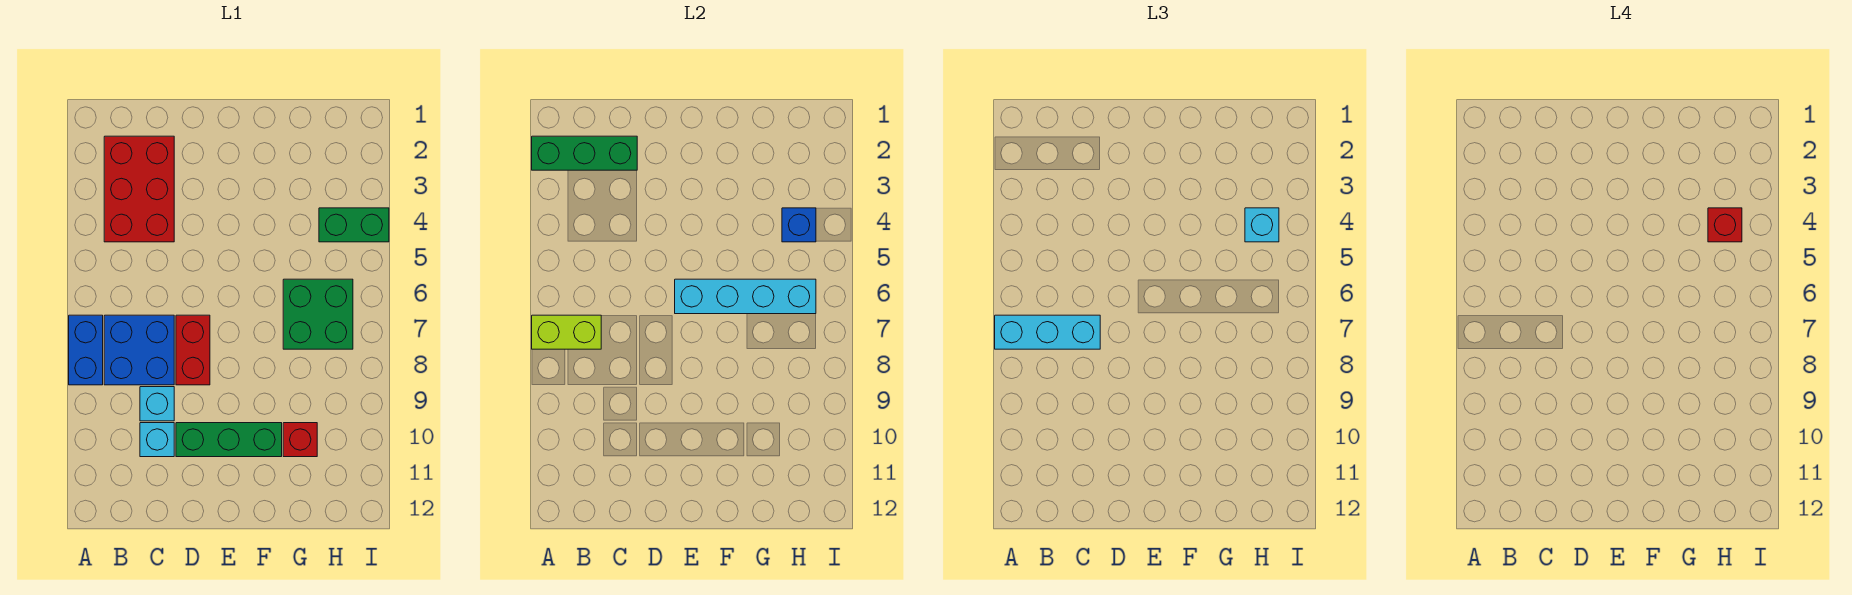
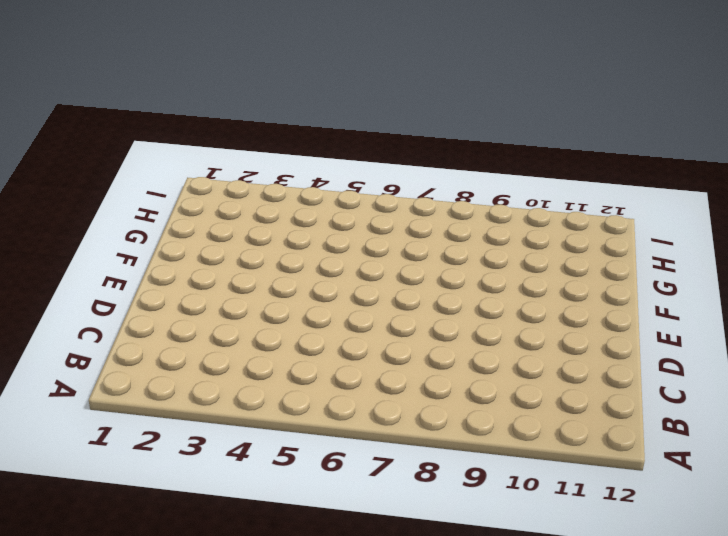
none -> blue 1x2 brick [69,315,103,385]
none -> red 2x3 brick [104,136,174,242]
none -> blue 2x2 brick [104,315,174,385]

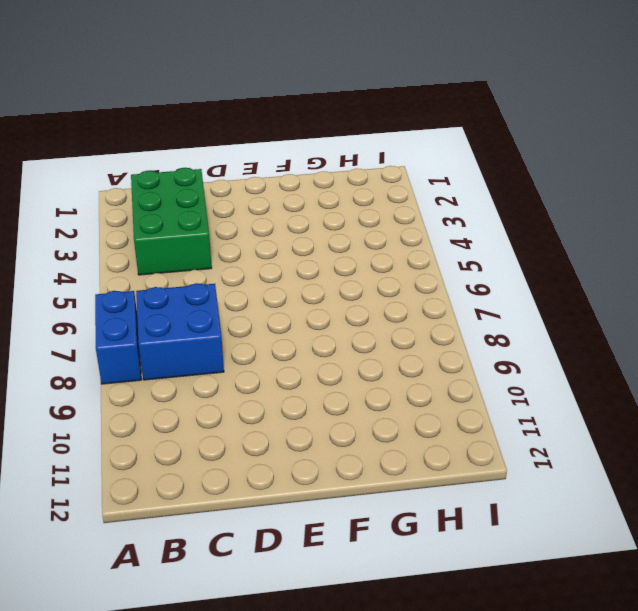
green 2x3 brick [131,168,212,275] -> red 2x3 brick [104,136,174,242]
none -> cyan 1x1 brick [140,387,174,421]
none -> cyan 1x1 brick [140,423,174,457]
none -> red 1x2 brick [176,315,210,385]

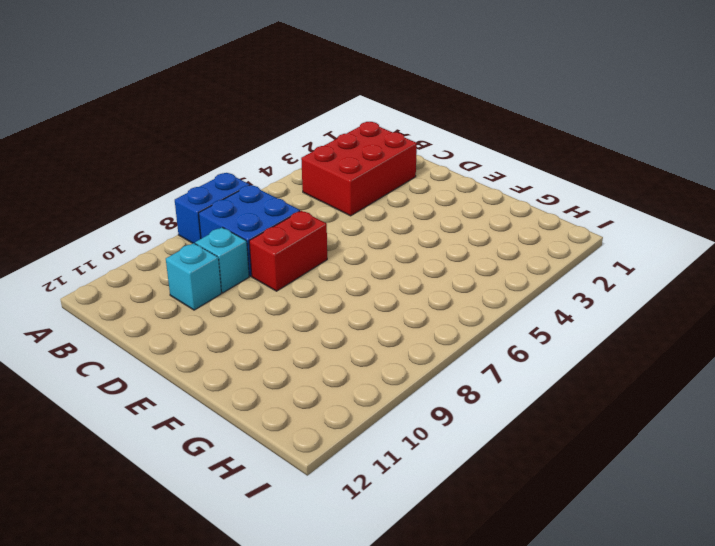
none -> green 1x3 brick [176,423,282,457]
none -> green 2x2 brick [283,279,353,349]
none -> red 1x1 brick [283,423,317,457]

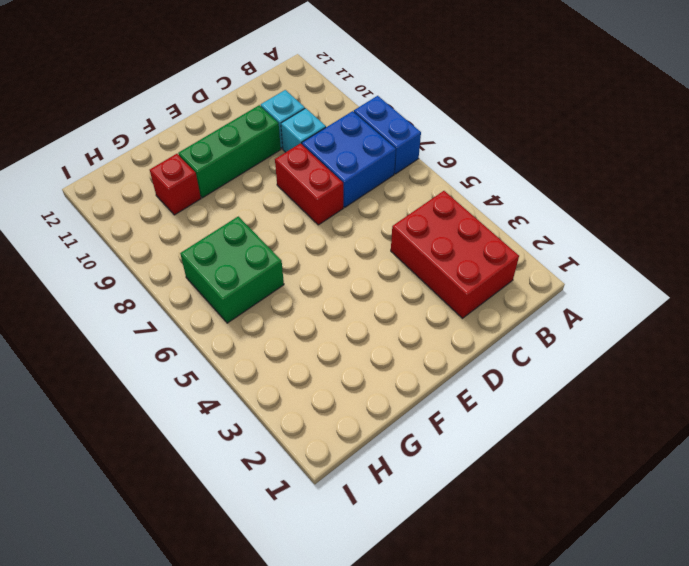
none -> green 1x2 brick [319,208,389,242]
none -> green 1x3 brick [532,136,637,170]
none -> lime 1x2 brick [532,315,601,349]

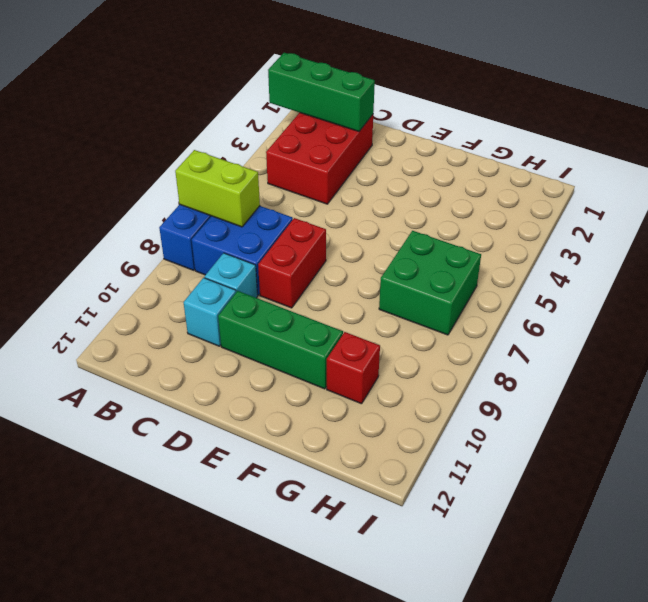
none -> green 1x2 brick [319,208,389,242]
none -> cyan 1x4 brick [675,279,816,314]
none -> blue 1x1 brick [782,208,816,242]

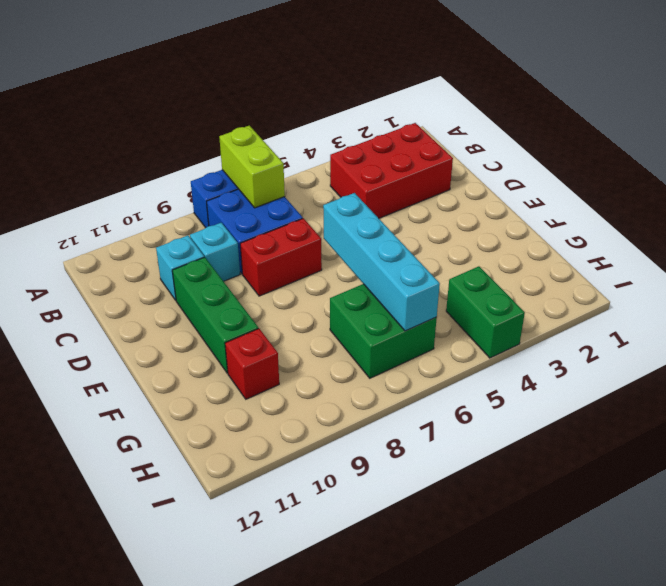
none -> green 1x3 brick [532,136,637,170]
none -> blue 1x1 brick [782,208,816,242]
none -> cyan 1x3 brick [995,315,1100,349]

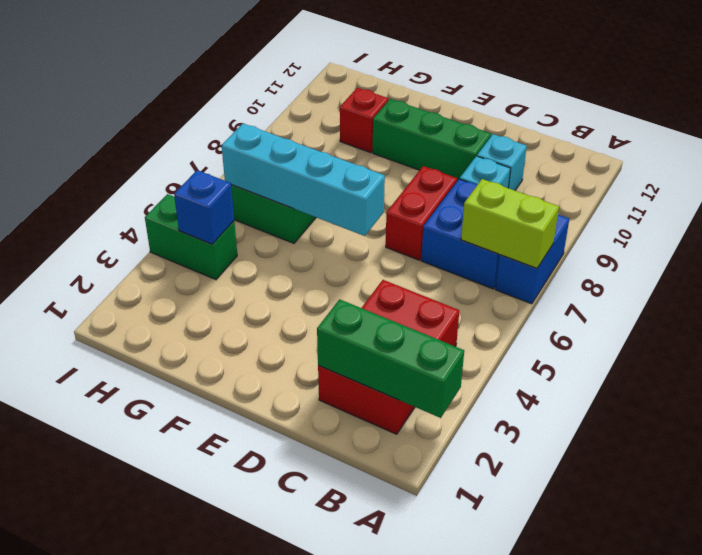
none -> cyan 1x3 brick [995,315,1100,349]
none -> cyan 1x1 brick [1245,208,1279,242]
none -> red 1x1 brick [1708,208,1742,242]

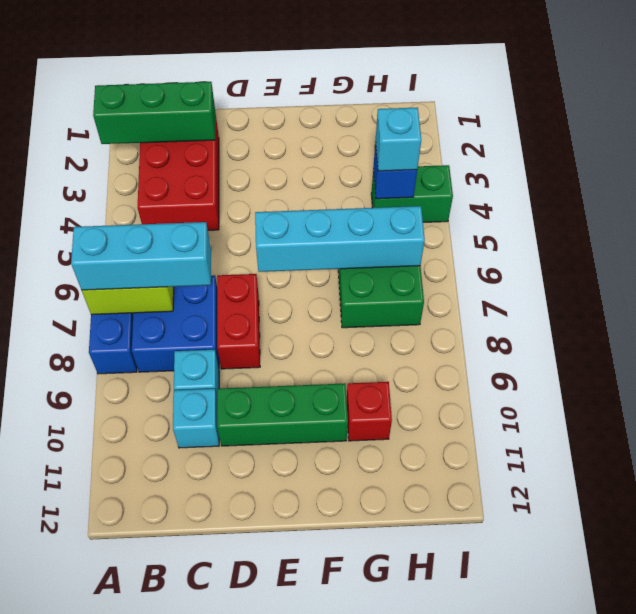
none -> red 1x1 brick [1708,208,1742,242]

